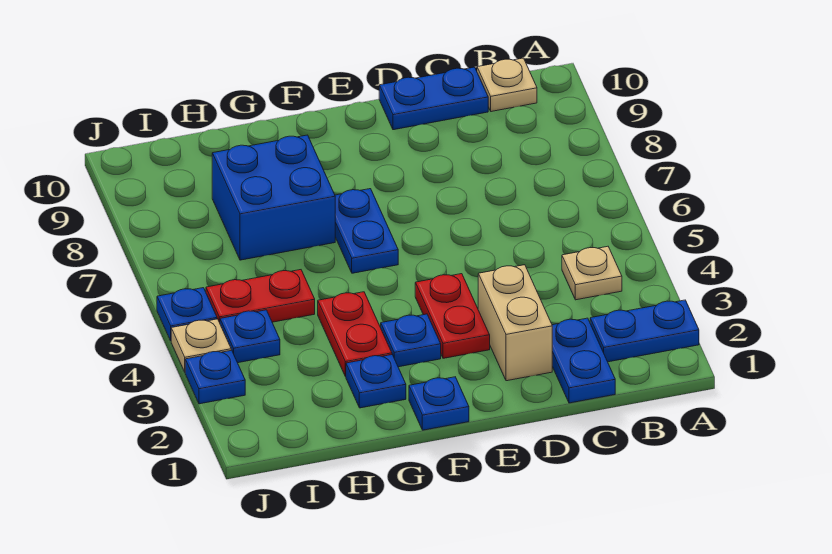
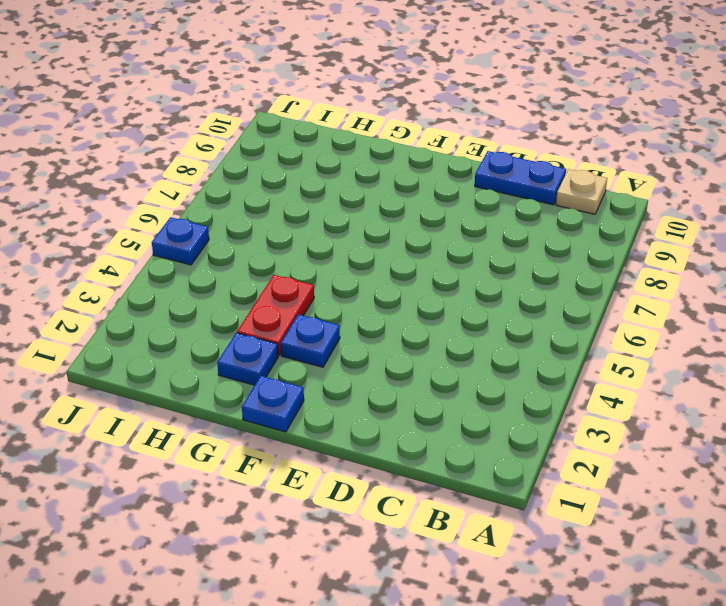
none -> blue 1x2 plate [590,300,699,362]
none -> tan 1x1 plate [562,246,622,300]
none -> blue 1x2 plate [552,318,615,403]

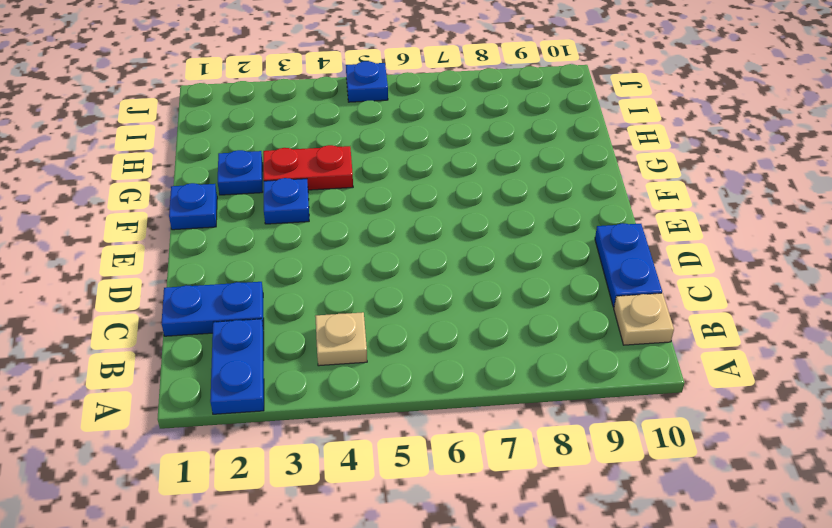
none -> tan 1x2 brick [478,265,552,381]
none -> red 1x2 plate [415,274,490,358]
none -> blue 1x2 plate [335,189,398,273]

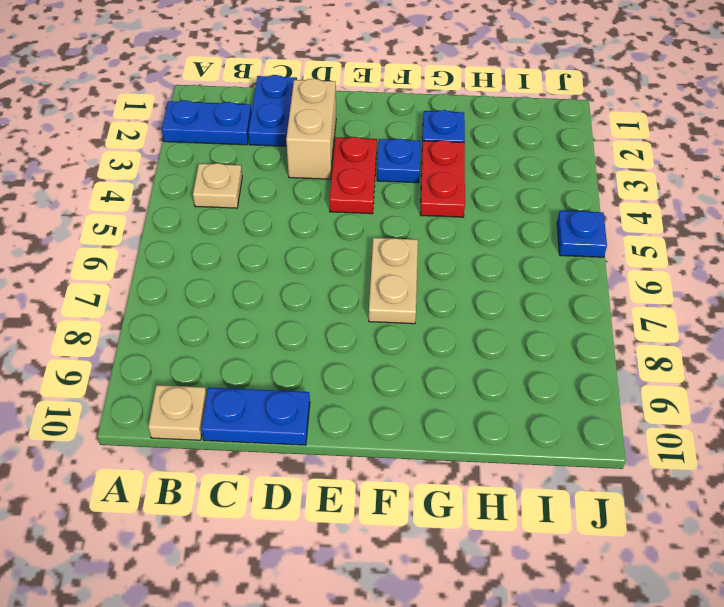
tan 1x2 plate [369,238,418,324] -> blue 1x2 plate [335,189,398,273]
none -> blue 1x1 plate [409,377,469,430]
none -> blue 2x2 brick [212,135,335,260]
none -> red 1x2 plate [206,270,315,323]

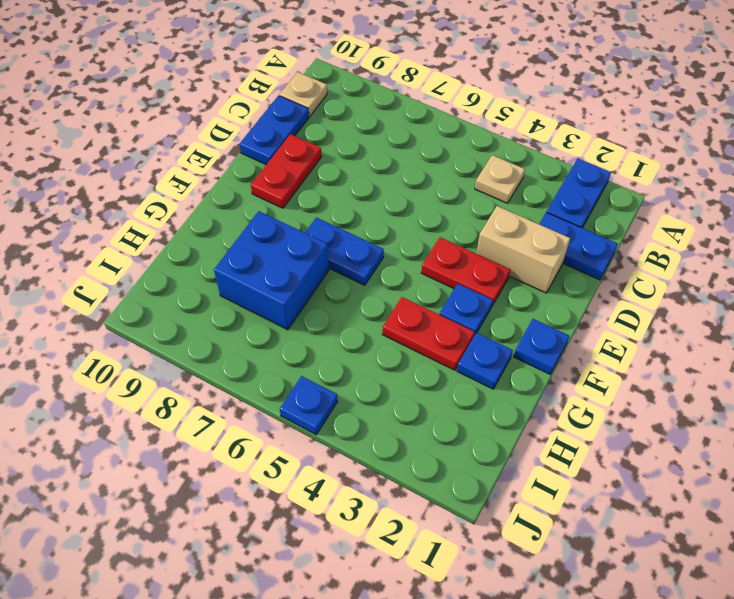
red 1x2 plate [251,134,322,208] -> red 1x2 plate moved to [206,270,315,323]
none -> blue 1x1 plate [220,310,280,363]
none -> blue 1x1 plate [185,350,245,404]
none -> tan 1x1 plate [171,319,231,372]

